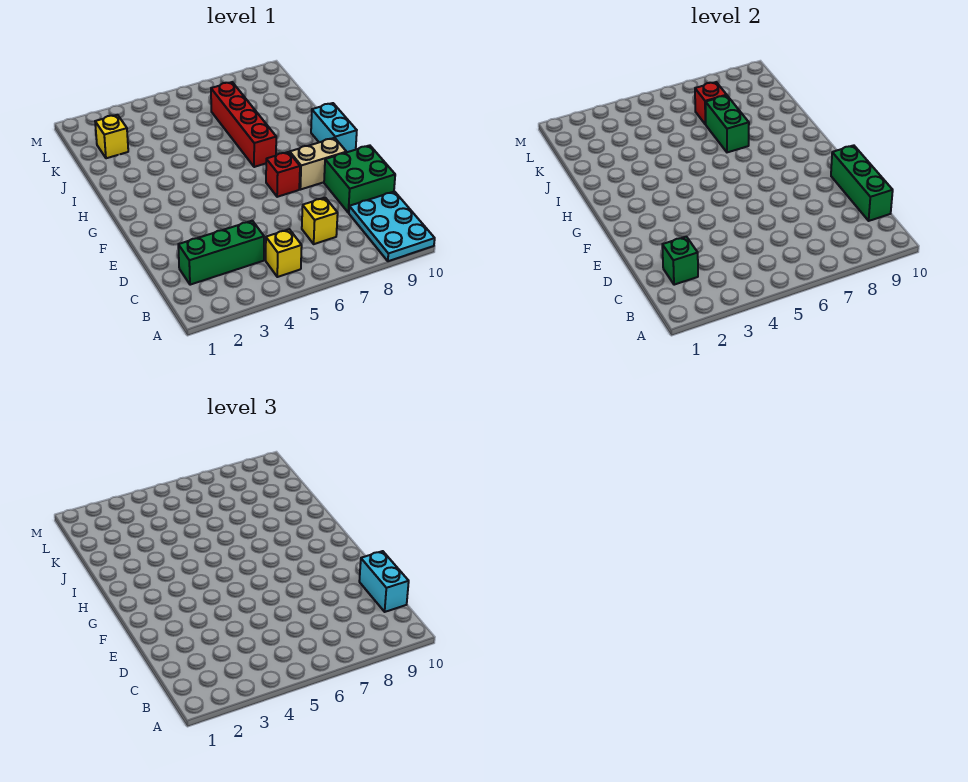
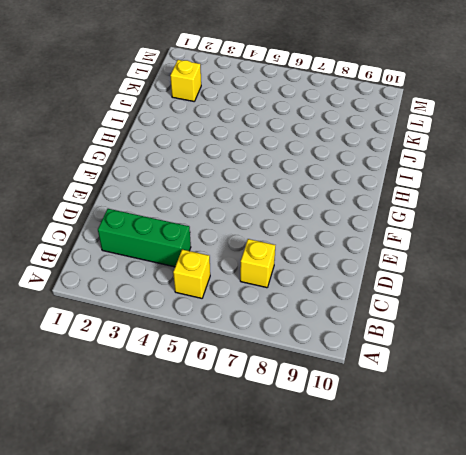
none -> cyan 2x3 plate [349,192,435,261]
none -> green 2x2 brick [324,145,395,213]
none -> red 1x1 brick [266,152,300,197]

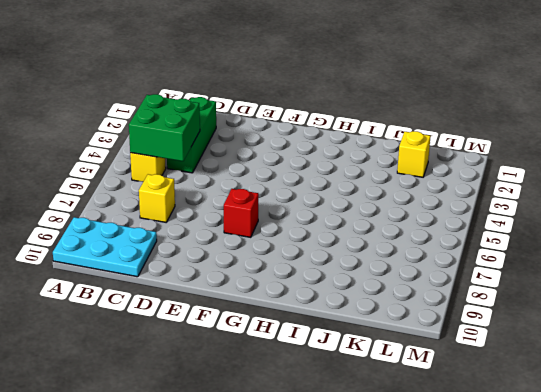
green 2x2 brick [129,94,200,161] -> green 2x2 brick moved to [324,145,395,213]
none -> tan 1x2 brick [290,138,346,190]
none -> cyan 1x2 brick [311,103,357,152]
none -> red 1x4 brick [211,82,276,167]

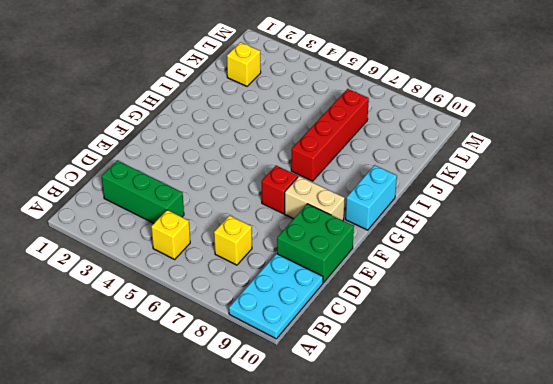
none -> green 1x1 brick [662,237,698,285]
none -> green 1x3 brick [831,145,893,221]
none -> green 1x2 brick [705,96,749,152]

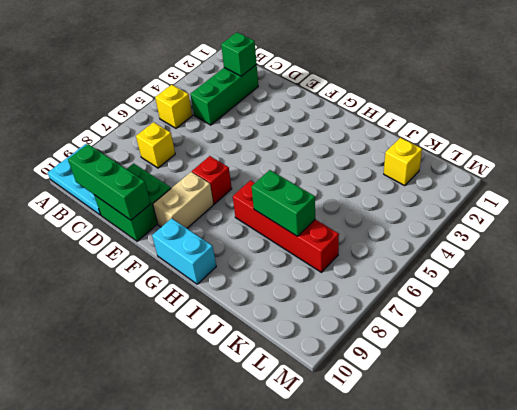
none -> red 1x1 brick [695,82,727,124]
none -> cyan 1x2 brick [359,551,409,612]

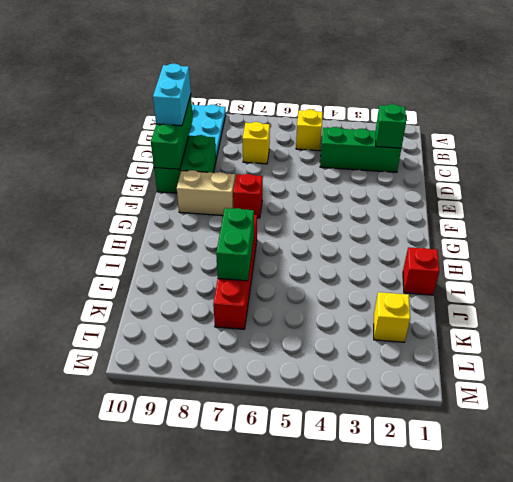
red 1x1 brick [403,247,439,295] -> red 1x1 brick moved to [695,82,727,124]
none -> cyan 1x2 brick [311,103,357,152]

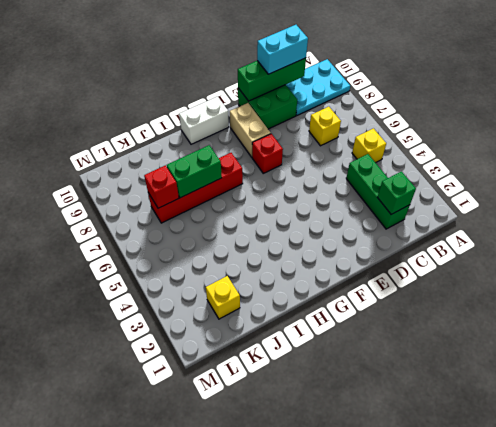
white 1x2 brick [179,97,229,144] -> cyan 1x2 brick [311,103,357,152]

